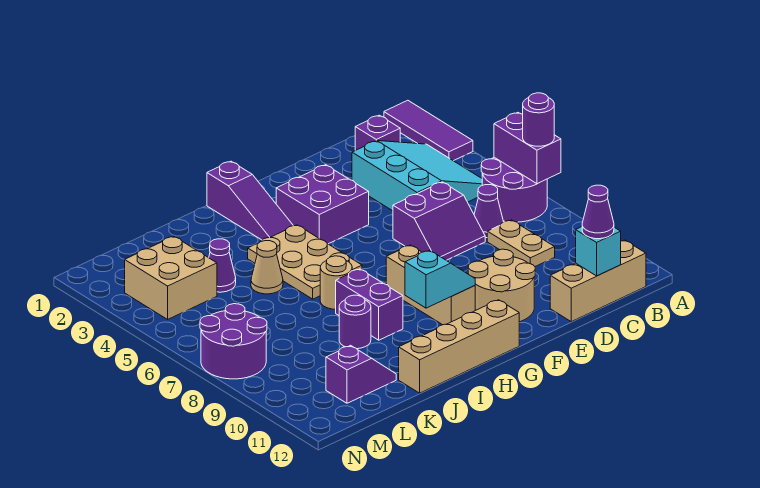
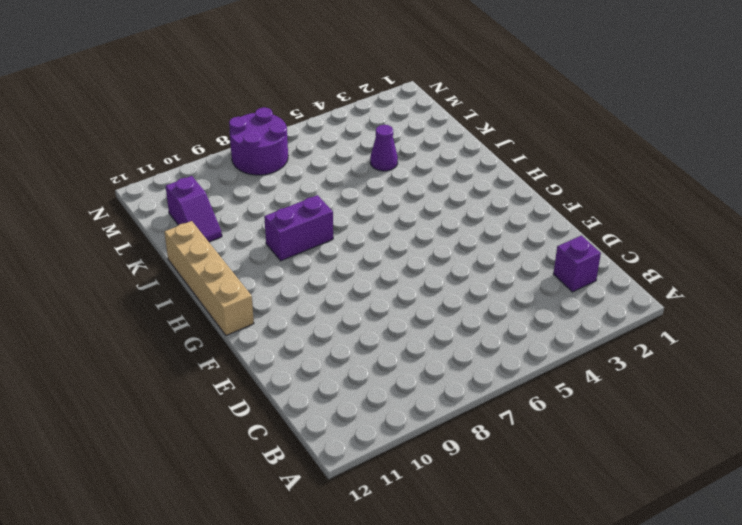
none -> purple 1x3 tile [384,100,473,161]
none -> purple 2x2 round brick [481,157,547,222]
none -> cyan 3x3 slope [352,141,482,211]

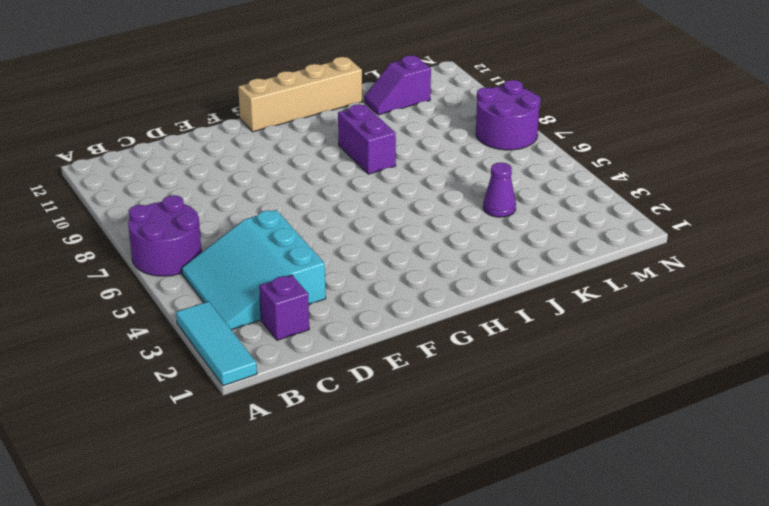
cyan 1x3 tile [176,301,257,386] -> purple 1x3 tile [384,100,473,161]
none -> tan 1x3 brick [550,240,646,322]
none -> purple 1x1 cone [474,185,503,238]
none -> tan 1x2 plate [487,220,555,266]

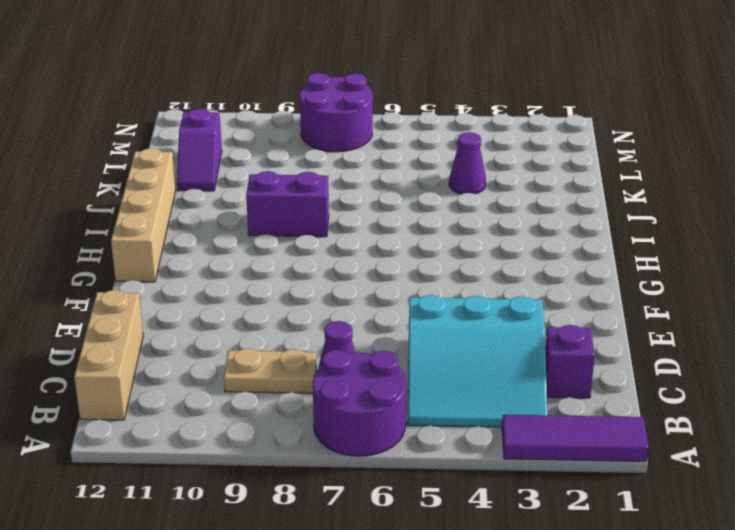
none -> purple 2x2 slope [393,182,485,260]
none -> tan 2x2 round brick [468,249,535,322]
none -> purple 2x2 brick [276,165,369,244]

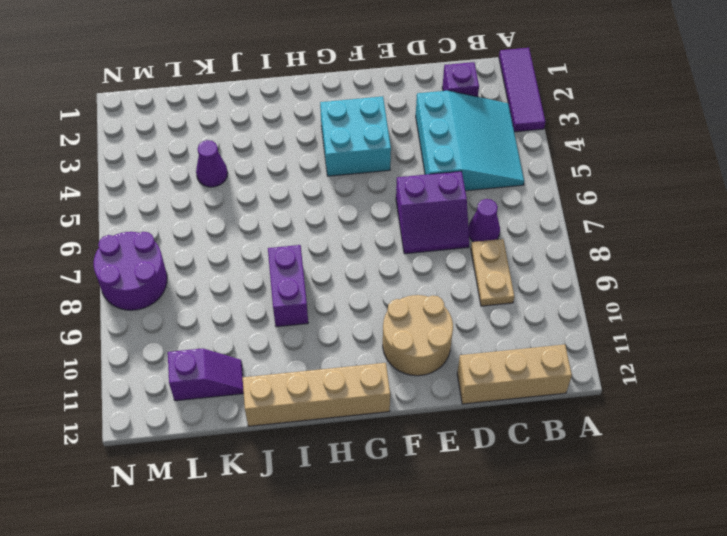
cyan 2x2 brick [320,96,391,176] -> purple 2x2 brick [276,165,369,244]
none -> purple 2x2 round brick [481,157,547,222]
none -> tan 1x3 brick [386,245,475,325]
none -> purple 1x3 slope [207,161,293,240]

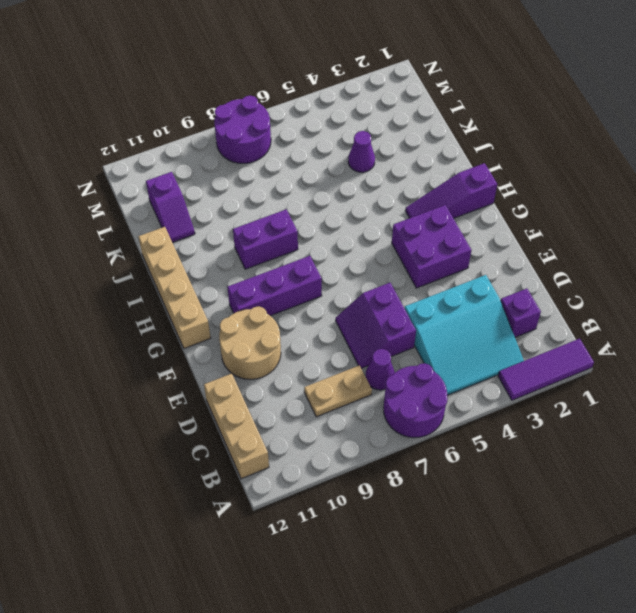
purple 1x3 brick [227,256,322,316] -> tan 1x3 brick [386,245,475,325]
none -> tan 2x3 plate [248,225,362,299]
none -> tan 1x1 round brick [320,256,352,309]
none -> tan 1x1 cone [251,241,283,294]

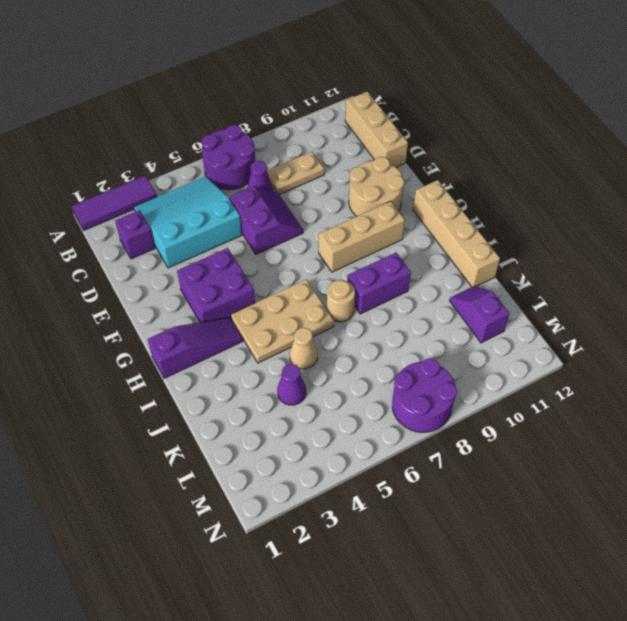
none -> purple 1x1 round brick [339,295,371,349]
none -> tan 2x2 brick [125,236,217,319]
none -> purple 1x2 brick [494,113,561,184]

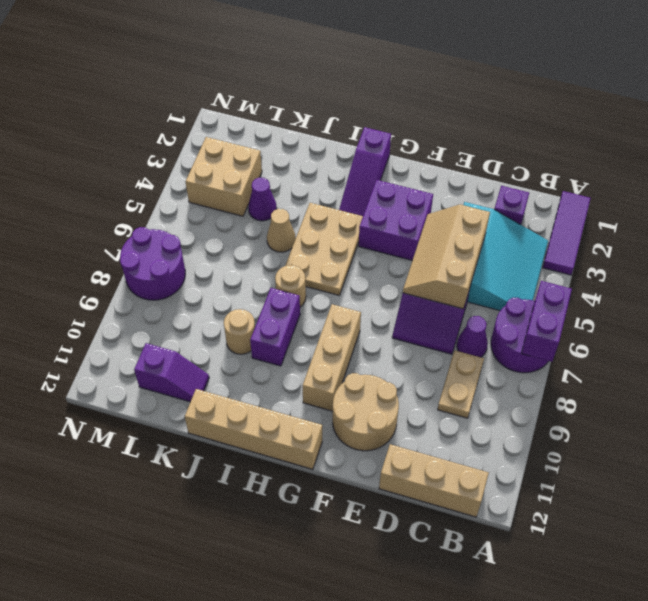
tan 2x3 slope [403,205,490,309] -> none
tan 1x1 round brick [224,309,255,354] -> purple 1x1 round brick [339,295,371,349]
none -> cyan 1x1 brick [576,227,621,276]
none -> cyan 1x2 slope [405,250,475,308]
none -> purple 1x1 round brick [523,93,554,146]

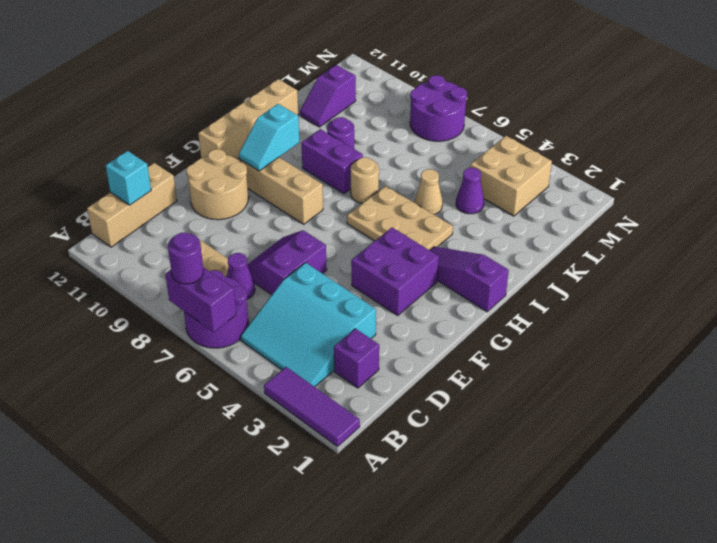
none -> purple 1x1 cone [582,185,614,239]

